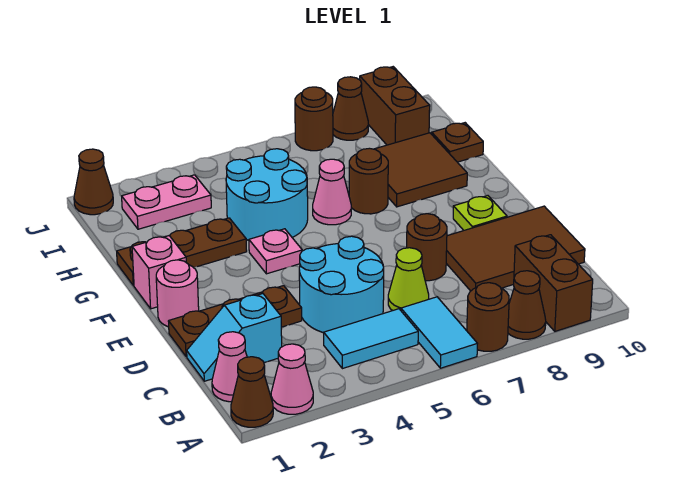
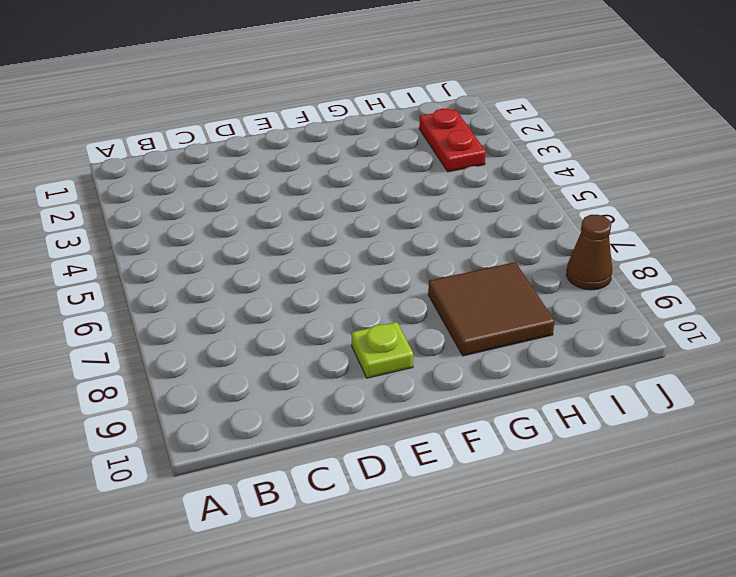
red 1x2 plate [419,109,486,172] -> pink 1x2 plate [122,175,211,229]
none -> brown 1x1 cone [231,357,273,427]
none -> pink 1x1 cone [271,344,313,414]
none -> cyan 1x2 tile [401,297,478,368]

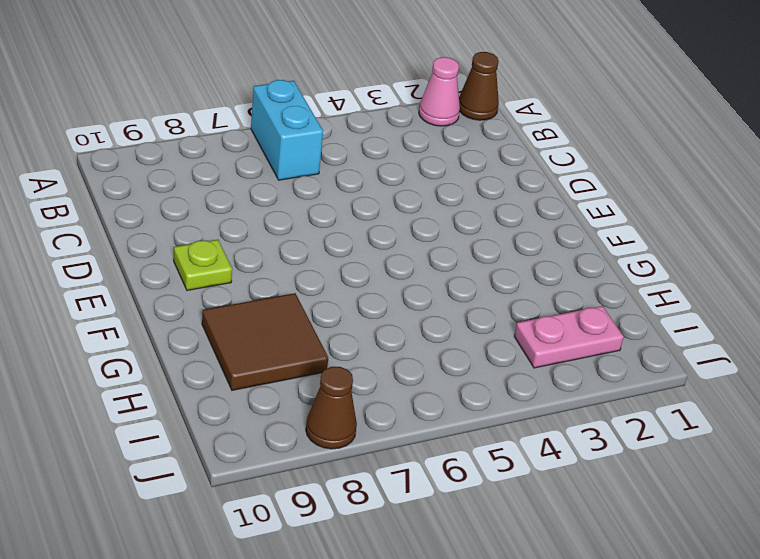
cyan 1x2 brick [251,80,323,180] -> cyan 1x2 tile [401,297,478,368]
none -> brown 1x1 round brick [467,283,509,351]
none -> brown 1x1 cone [508,271,546,339]
none -> brown 1x2 brick [514,235,593,331]

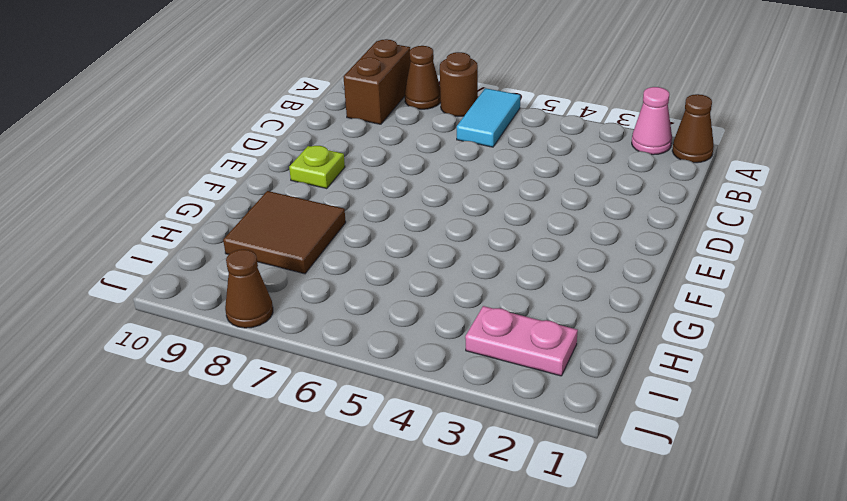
none -> pink 1x1 cone [212,332,247,402]
none -> cyan 1x2 tile [324,309,418,369]
none -> cyan 1x2 slope [187,294,282,381]

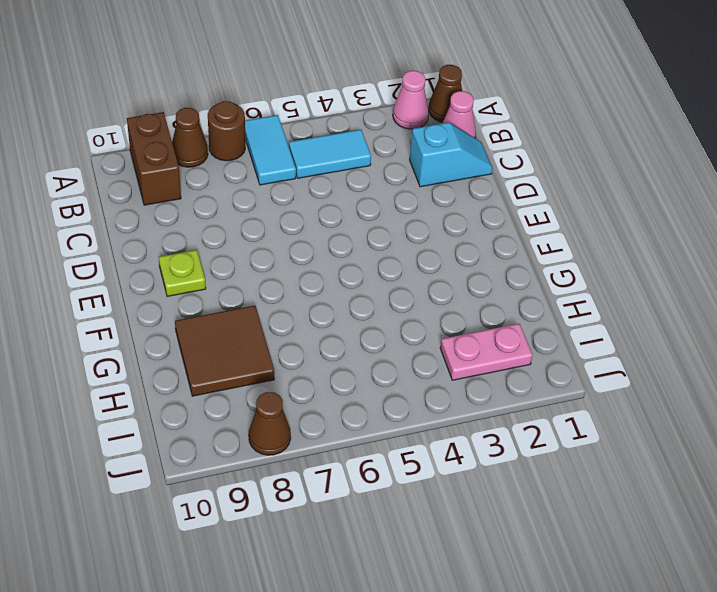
none -> cyan 2x2 round brick [299,236,384,333]
none -> lime 1x1 cone [388,248,429,311]
none -> brown 2x3 tile [446,206,585,291]

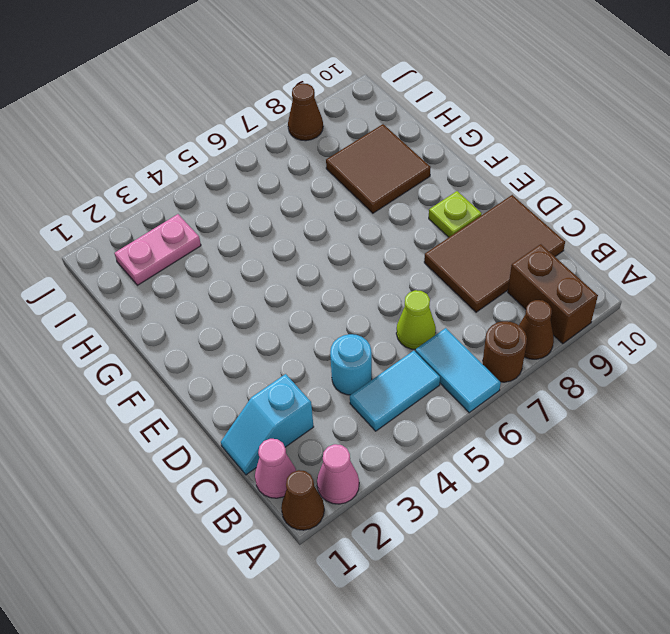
cyan 1x1 round brick [330,334,372,395] -> cyan 2x2 round brick [299,236,384,333]
none -> brown 1x3 plate [168,286,302,357]
none -> brown 1x1 round brick [407,214,447,281]
none -> pink 1x1 round brick [156,260,199,327]

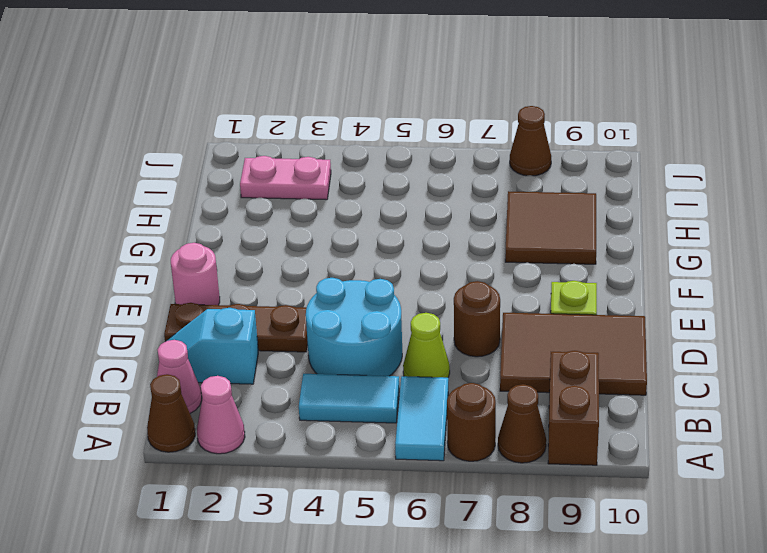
none -> pink 1x1 brick [132,236,186,309]
none -> pink 1x1 plate [249,229,302,274]
none -> brown 1x3 plate [117,218,247,286]

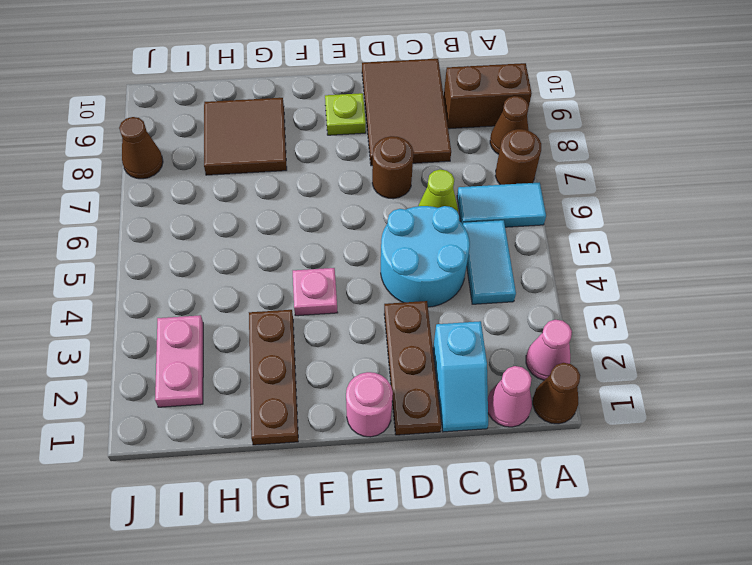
none -> pink 1x1 brick [132,236,186,309]
none -> cyan 2x2 round brick [226,149,308,240]
none -> pink 1x1 cone [313,159,351,225]

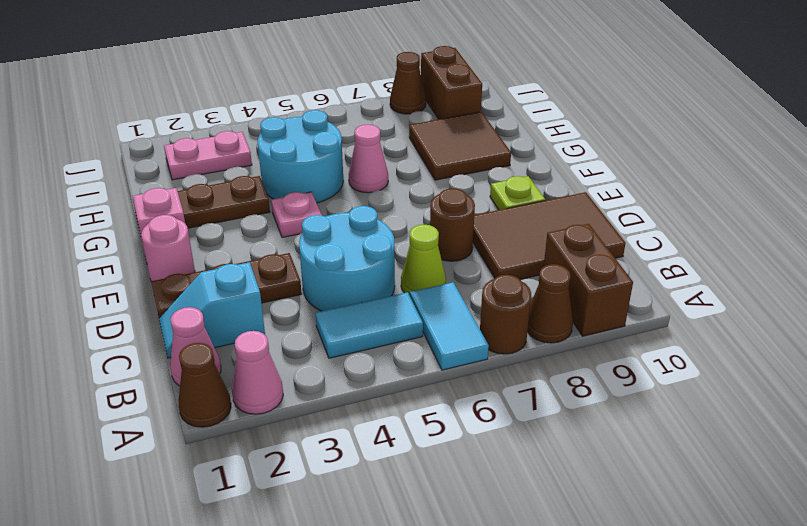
none -> brown 1x1 round brick [349,148,388,214]
none -> brown 1x1 plate [432,123,483,162]
none -> brown 1x1 cone [74,149,113,215]

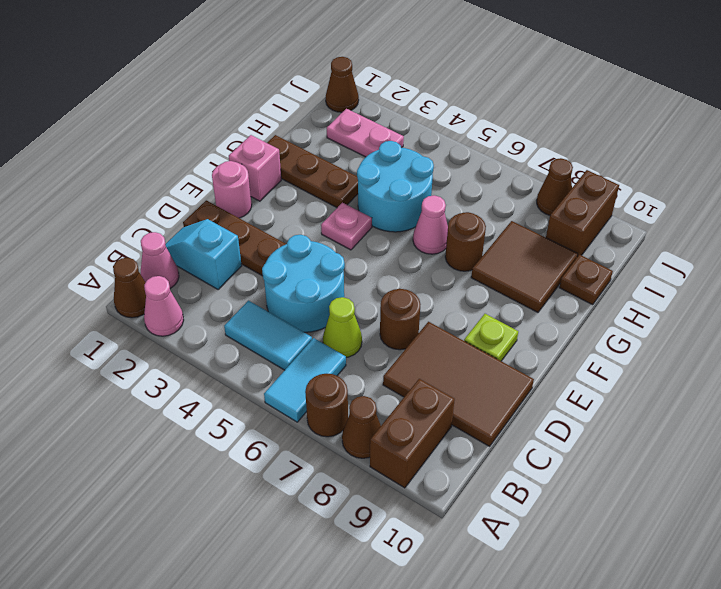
none -> brown 1x1 round brick [295,87,333,151]

